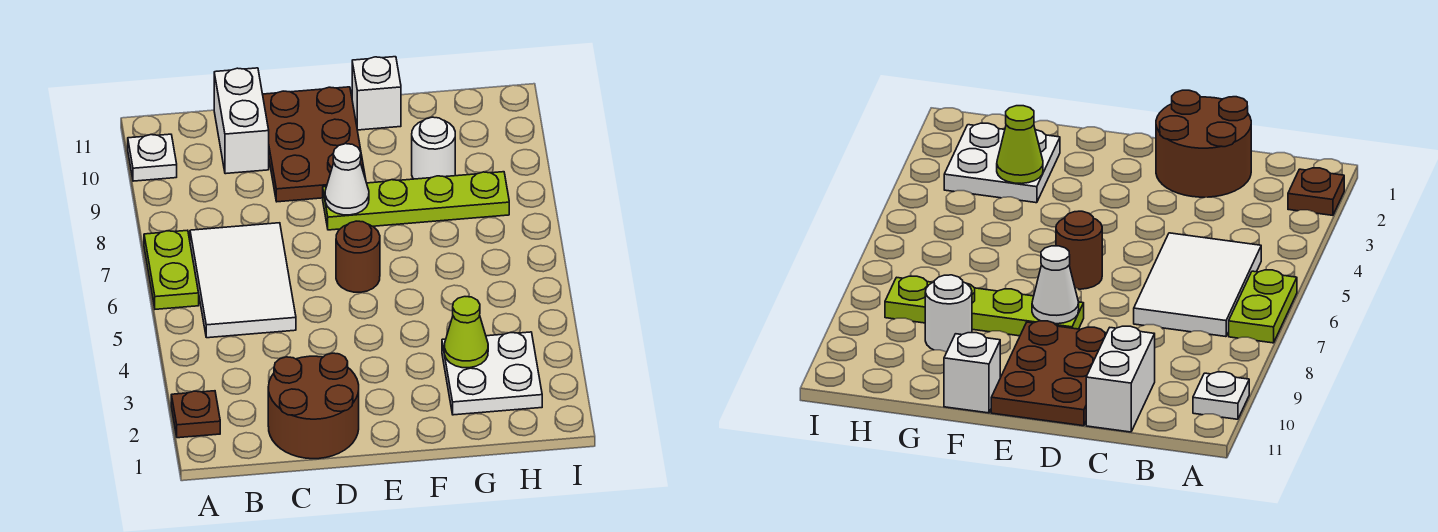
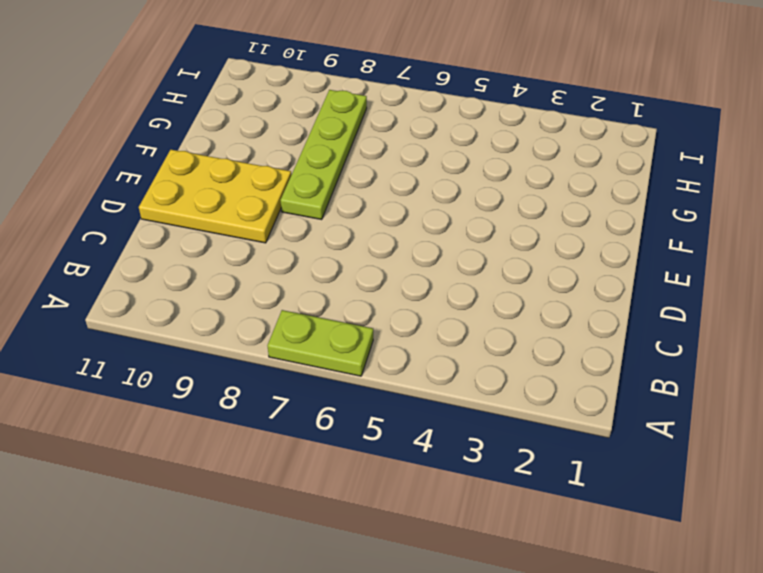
yellow 2x3 plate [139,150,291,243] -> brown 2x3 plate [263,87,366,202]
none -> brown 1x1 plate [171,391,220,438]
none -> white 1x1 plate [128,134,177,181]
none -> white 2x3 tile [190,223,296,338]

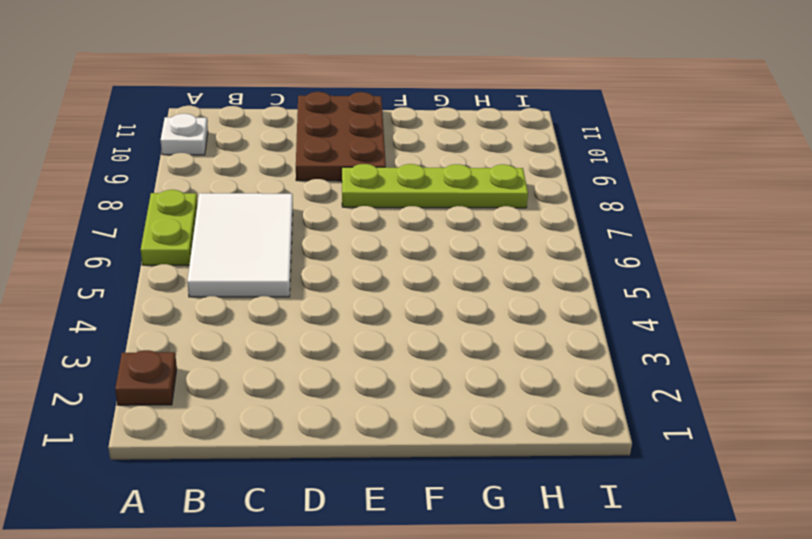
none -> brown 2x2 round brick [268,353,359,459]
none -> white 1x2 brick [214,68,269,174]
none -> brown 1x1 round brick [336,221,380,292]

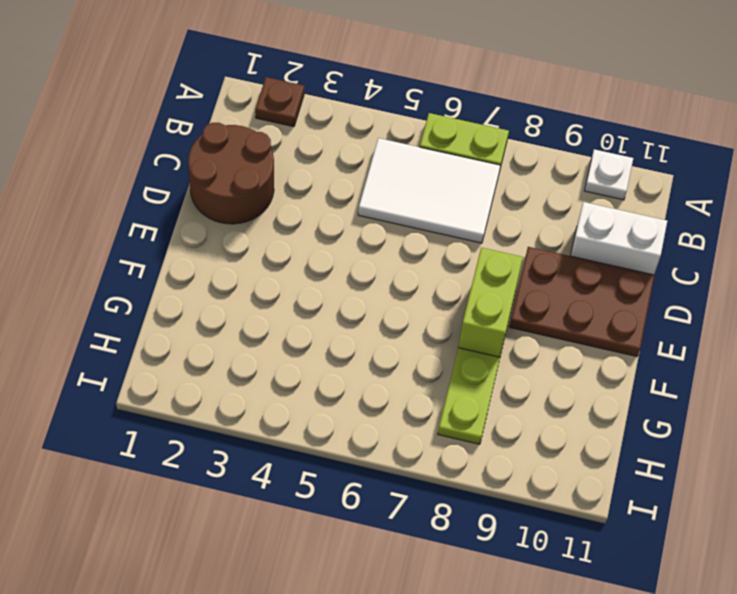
lime 1x2 brick [458,248,523,357] -> white 1x1 cone [325,144,369,215]
none -> brown 1x1 round brick [336,221,380,292]
none -> white 1x1 brick [352,57,401,130]
none -> white 2x2 plate [442,332,542,415]

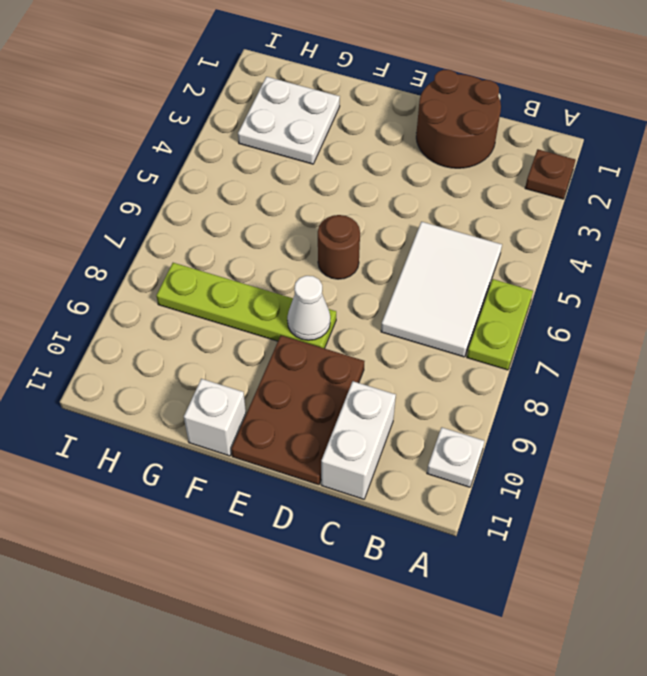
none -> white 1x1 round brick [412,117,455,179]
none -> lime 1x1 cone [444,297,488,368]

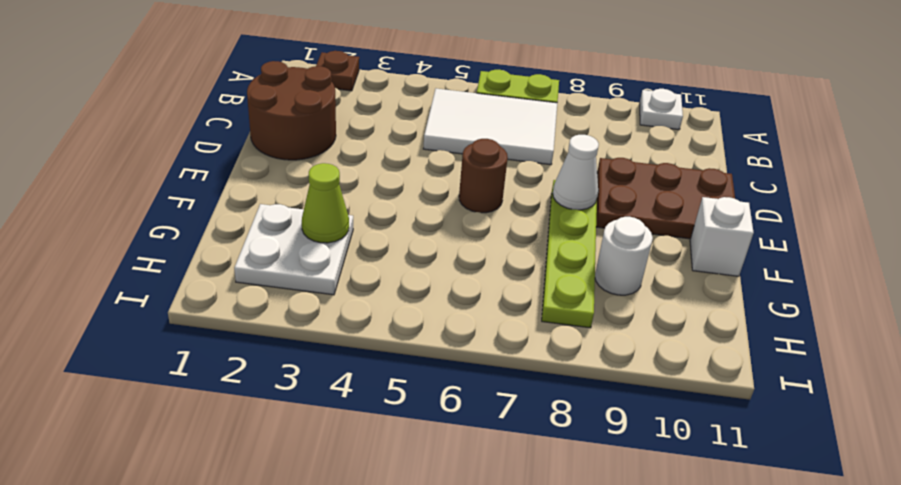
none -> white 1x2 brick [214,68,269,174]

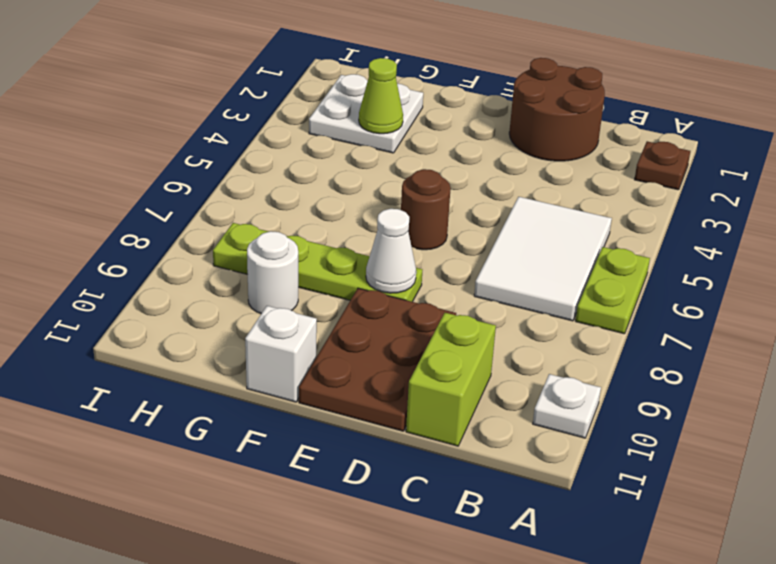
lime 1x2 brick [406,313,496,446] -> white 1x2 brick [214,68,269,174]

